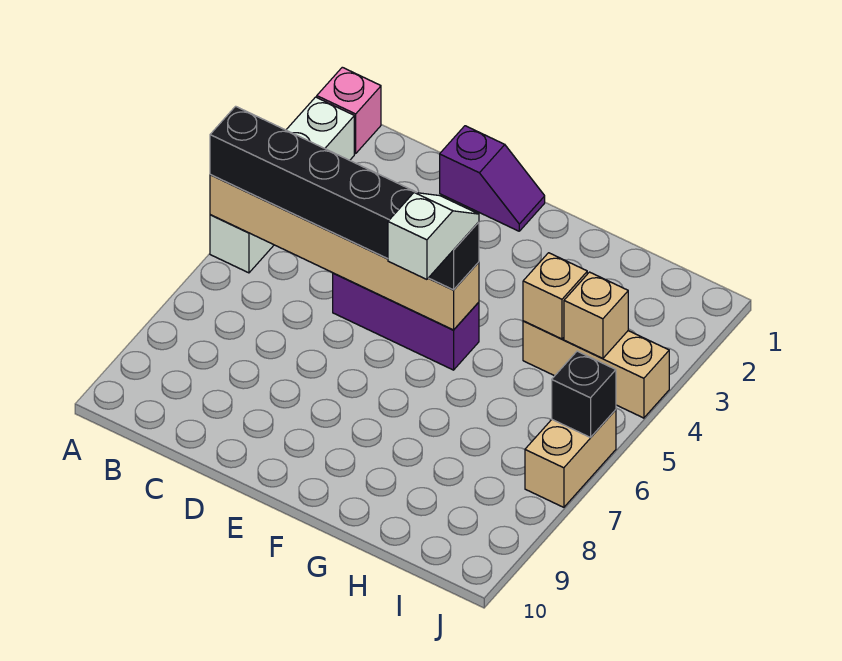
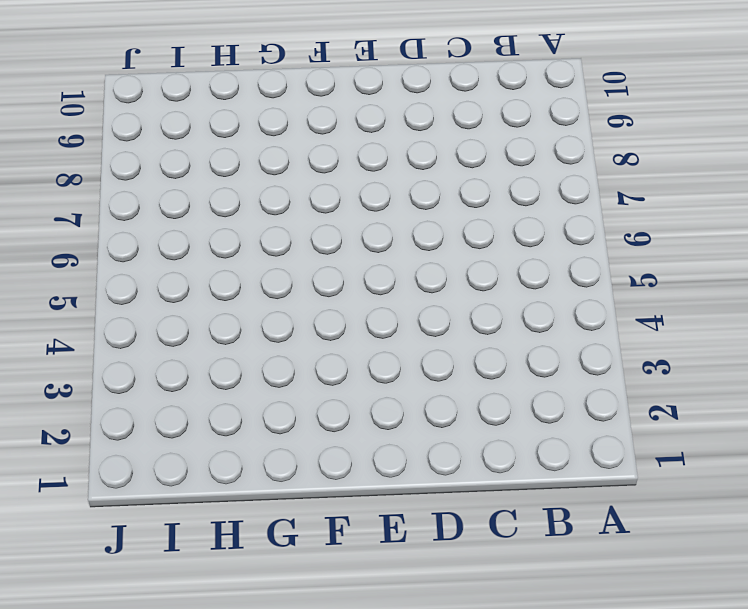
none -> pink 1x1 brick [317,67,381,154]
none -> white 1x4 brick [210,97,354,273]
none -> purple 1x2 slope [440,126,545,231]

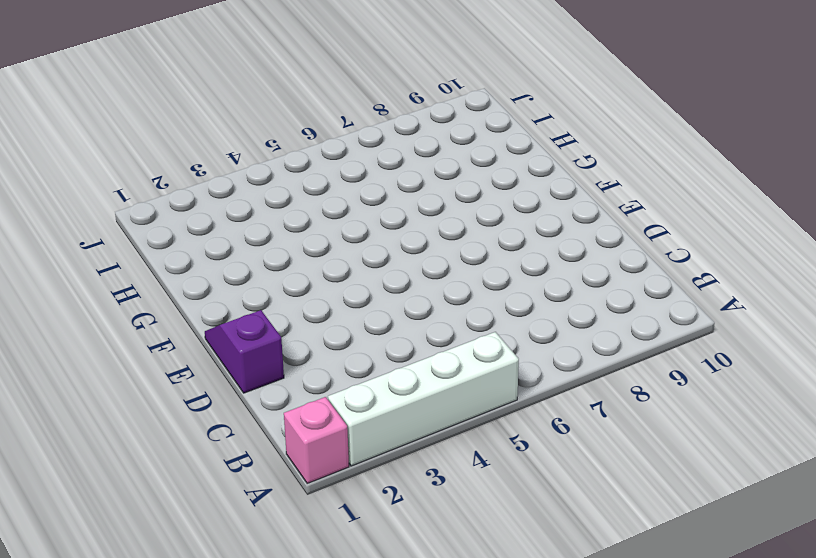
none -> purple 1x3 brick [333,273,479,370]
none -> tan 1x3 brick [523,321,669,418]
none -> tan 1x2 brick [525,410,616,507]

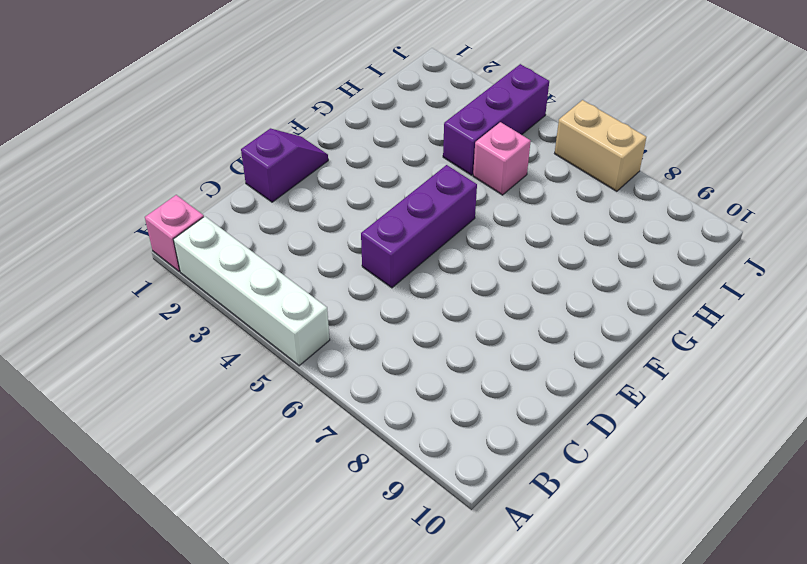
purple 1x3 brick [443,64,549,175] -> tan 1x3 brick [523,321,669,418]
pink 1x1 brick [473,122,531,195] -> none
none -> tan 1x6 brick [210,175,479,330]
none -> tan 1x1 brick [523,253,587,339]
none -> tan 1x1 brick [564,272,628,359]

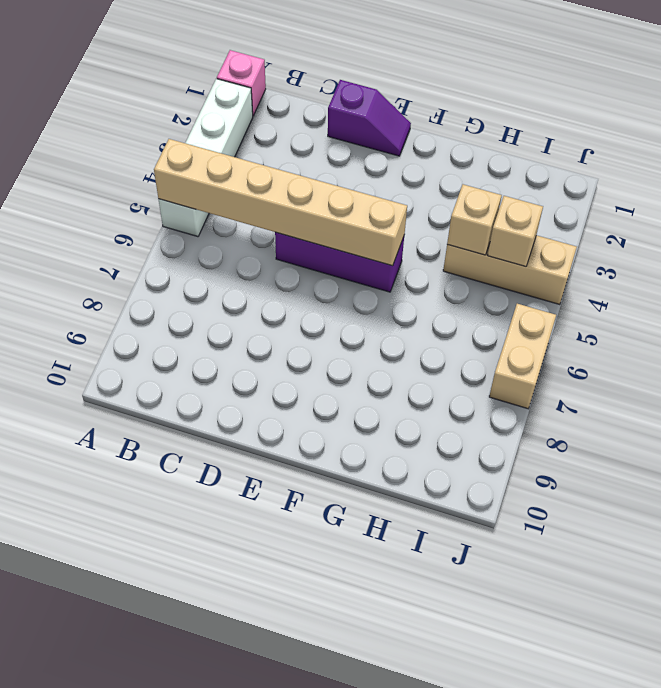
none -> black 1x1 brick [552,351,616,438]
none -> black 1x6 brick [210,106,479,290]
none -> white 1x2 slope [388,192,479,279]

